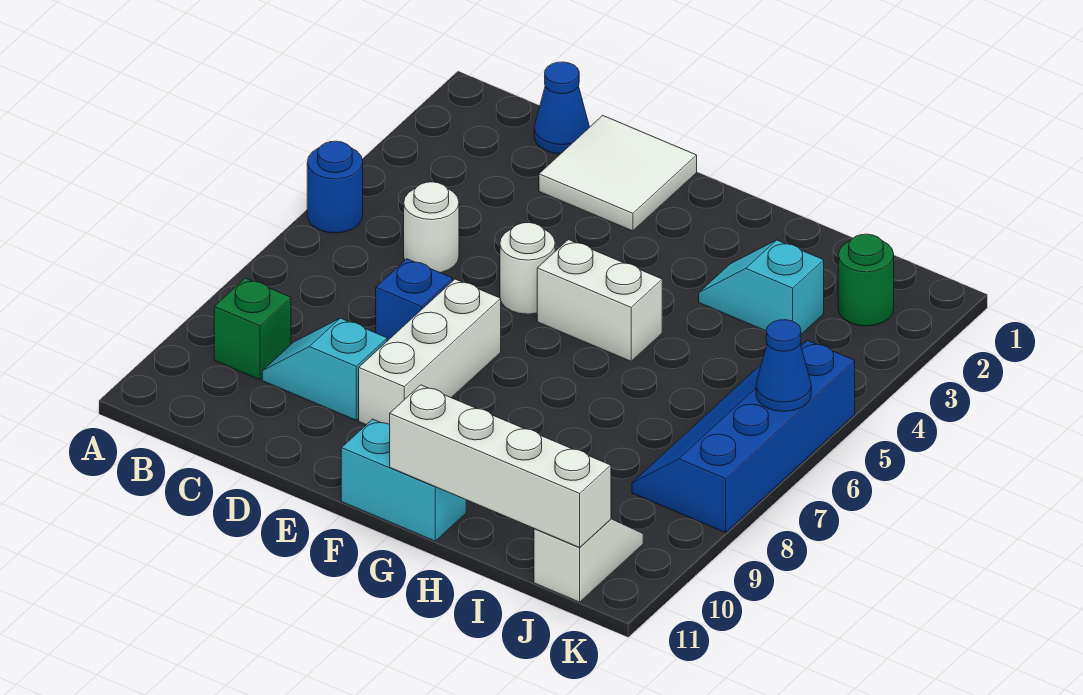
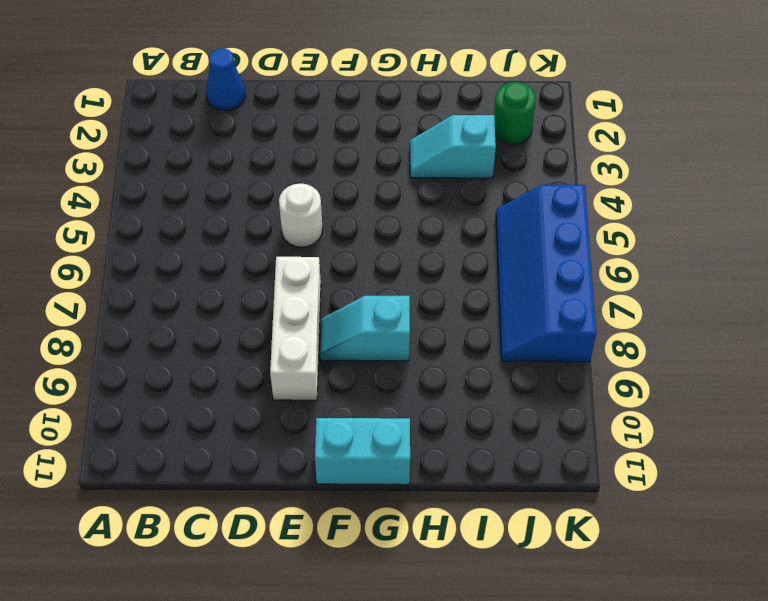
cyan 1x2 slope [320,296,410,361] -> cyan 1x2 slope moved to [262,318,387,420]
none -> blue 1x1 round brick [307,141,363,233]
none -> green 1x1 brick [214,278,291,380]
none -> white 1x1 round brick [404,182,459,273]

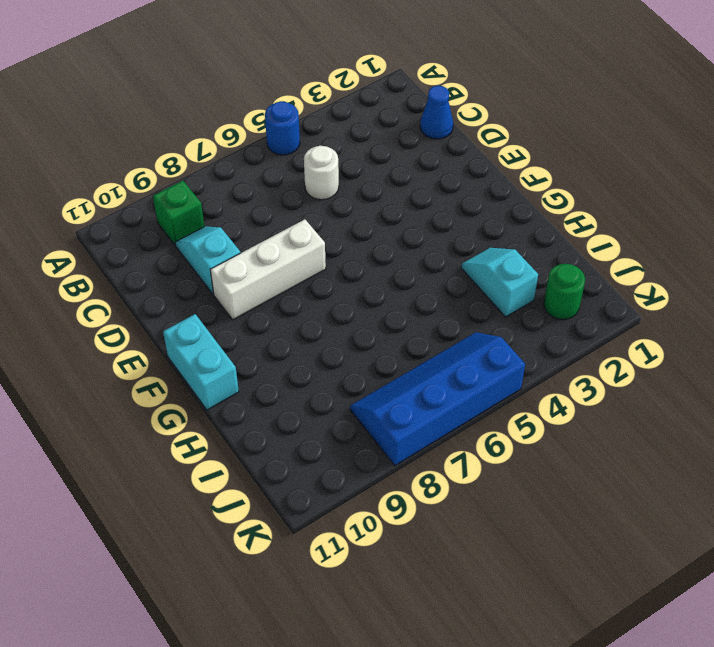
none -> white 2x2 tile [539,116,697,231]
none -> blue 1x1 brick [376,259,453,341]
none -> white 1x1 round brick [500,223,555,314]

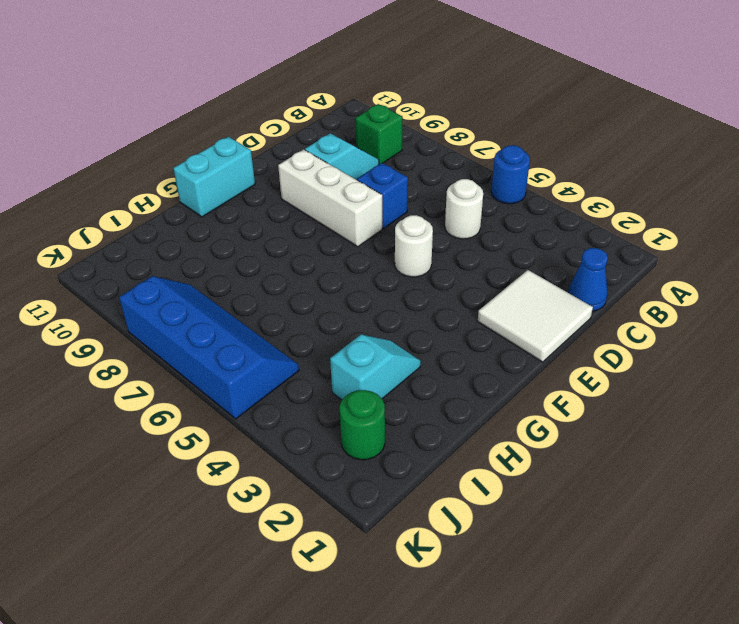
none -> white 1x2 brick [537,240,662,361]
none -> white 1x2 slope [534,519,643,602]
none -> white 1x4 brick [390,385,611,547]

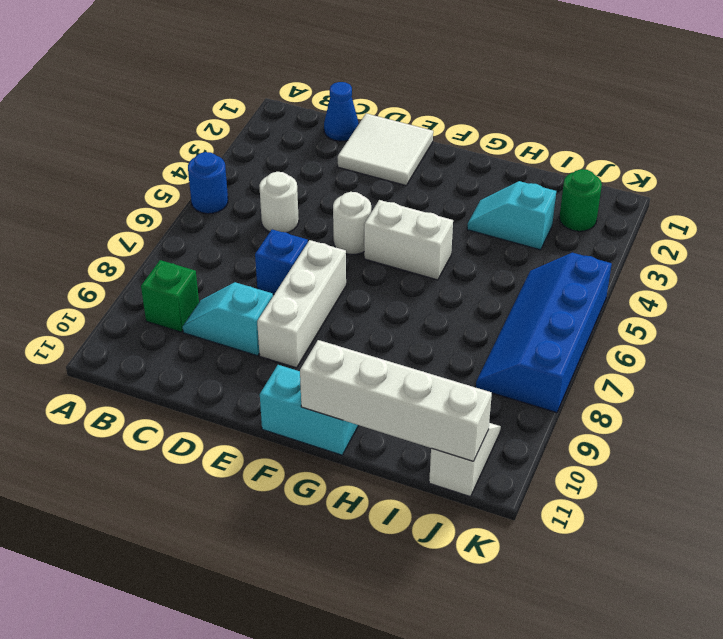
none -> blue 1x1 cone [756,320,811,412]

